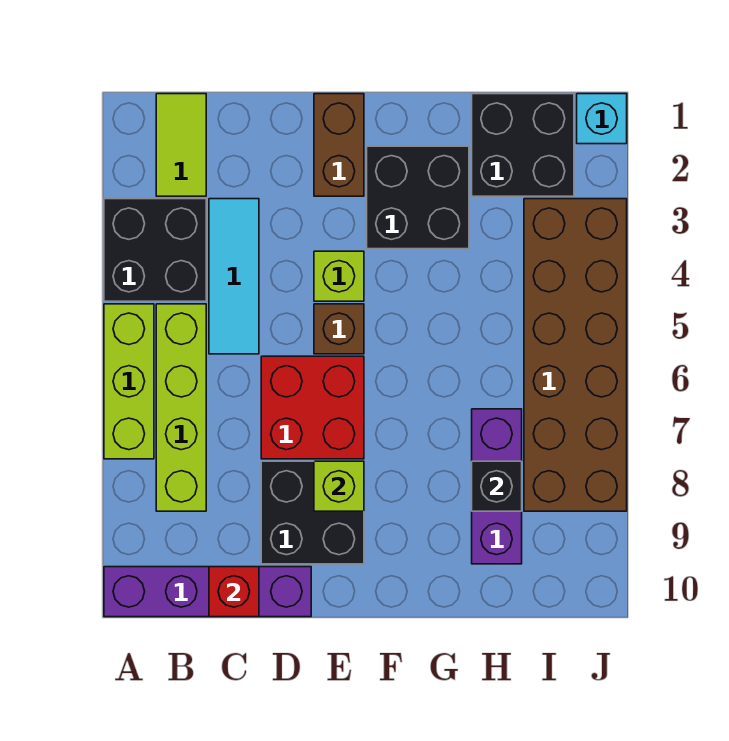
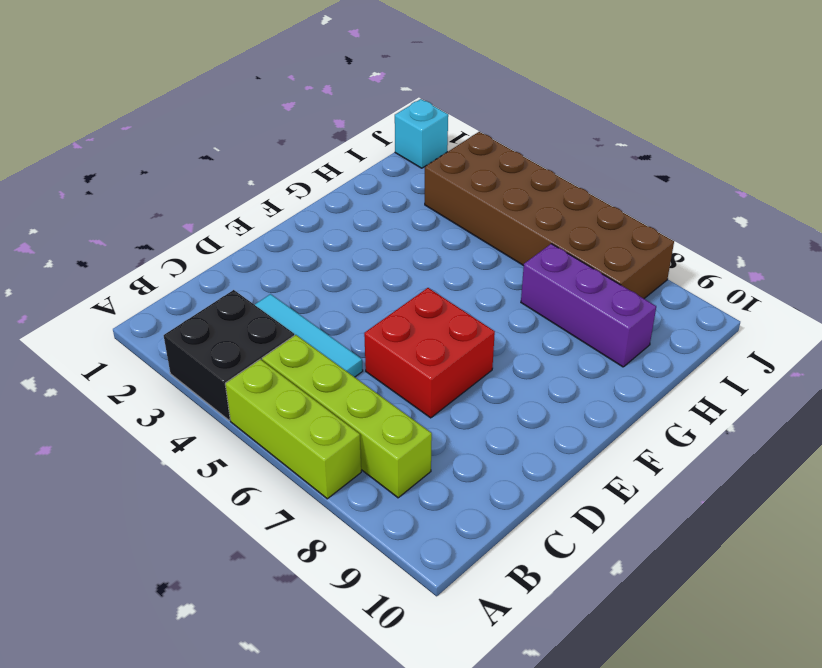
none -> purple 1x4 brick [104,567,311,617]
none -> lime 1x2 tile [156,94,206,196]
none -> black 2x2 brick [261,461,364,564]

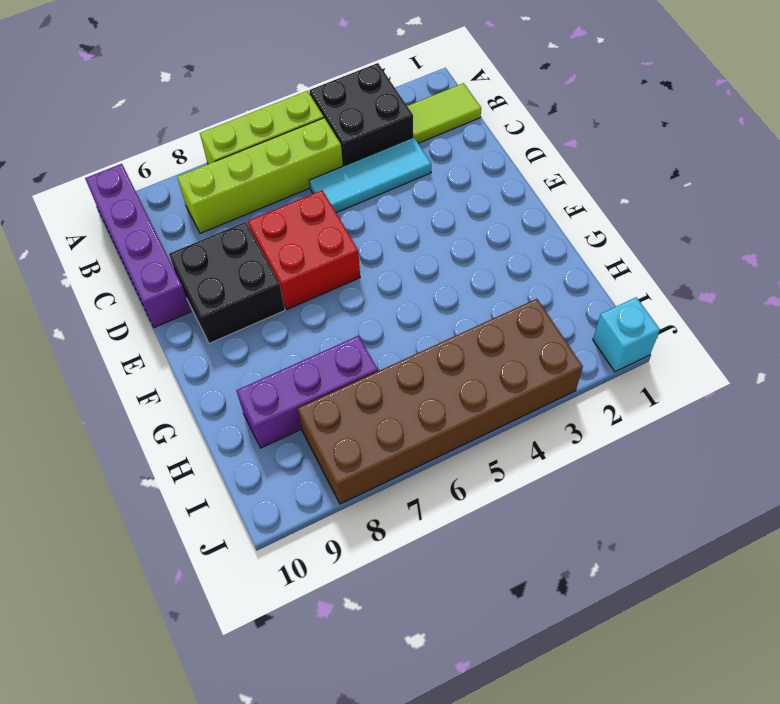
none -> brown 1x2 brick [314,94,364,196]
none -> lime 1x1 brick [314,251,364,301]
none -> brown 1x1 brick [314,304,364,354]

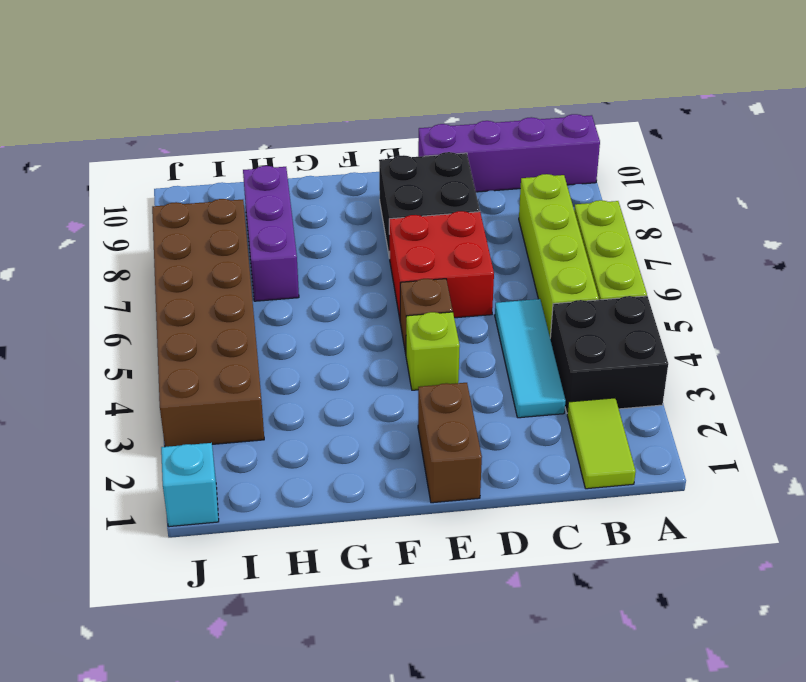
none -> black 2x2 brick [367,146,469,249]
none -> black 2x2 brick [472,94,574,196]
none -> red 1x1 brick [209,567,259,617]

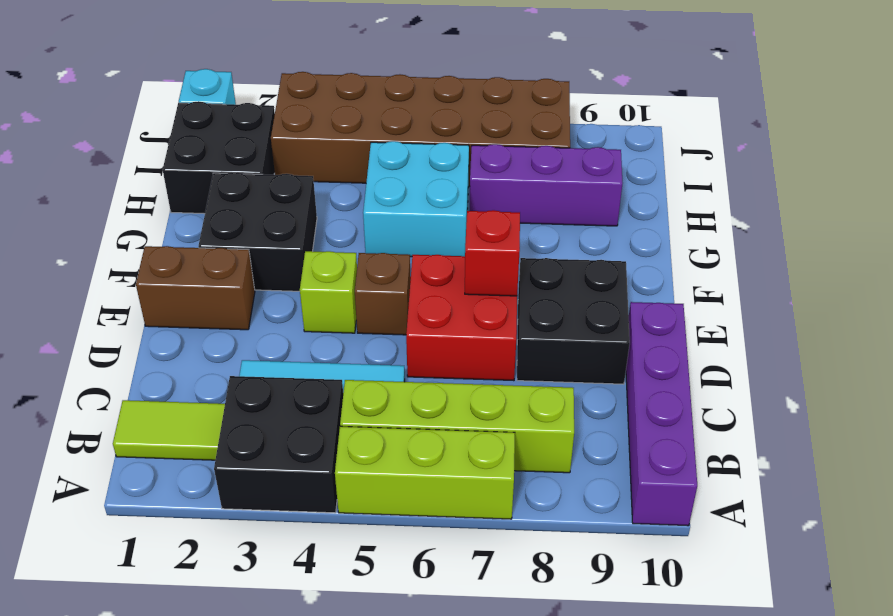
red 1x1 brick [465,210,520,296] -> red 1x1 brick moved to [209,567,259,617]
cyan 2x2 brick [363,141,469,257] -> none
none -> lime 1x1 brick [314,461,364,511]
none -> black 1x1 brick [472,461,522,511]

